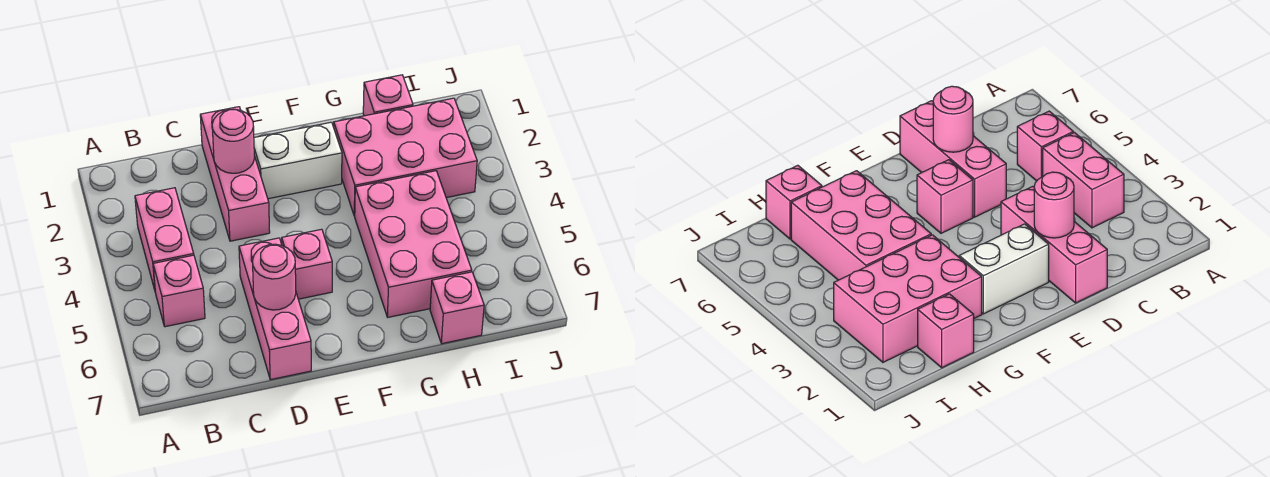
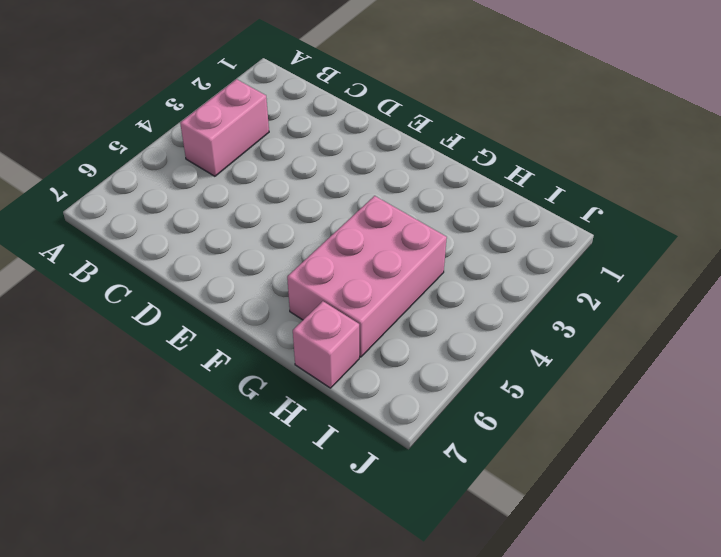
none -> pink 1x1 brick [153,255,205,327]
none -> pink 1x3 brick [200,107,270,241]
none -> pink 1x3 brick [239,238,311,380]

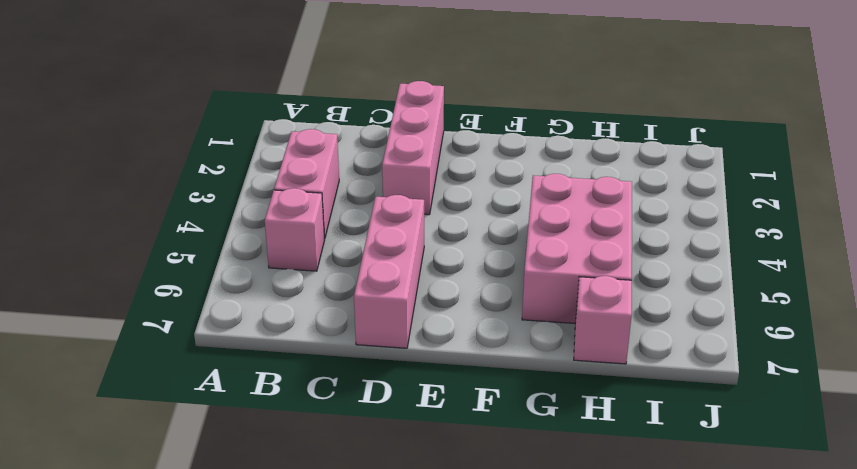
none -> white 1x2 brick [254,122,342,199]
none -> pink 1x1 brick [282,229,332,299]
none -> pink 2x3 brick [334,98,477,216]

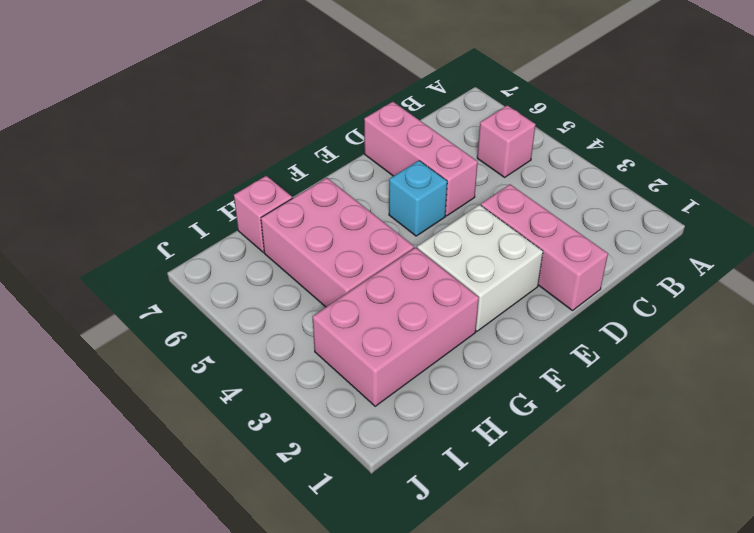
white 2x2 brick [417,205,543,331] -> white 1x2 brick [254,122,342,199]
cyan 1x1 brick [389,161,447,236] -> pink 1x1 brick [282,229,332,299]
none -> pink 1x2 brick [135,188,194,290]
none -> pink 1x1 brick [363,75,413,116]
none -> pink 1x1 round brick [212,109,254,173]

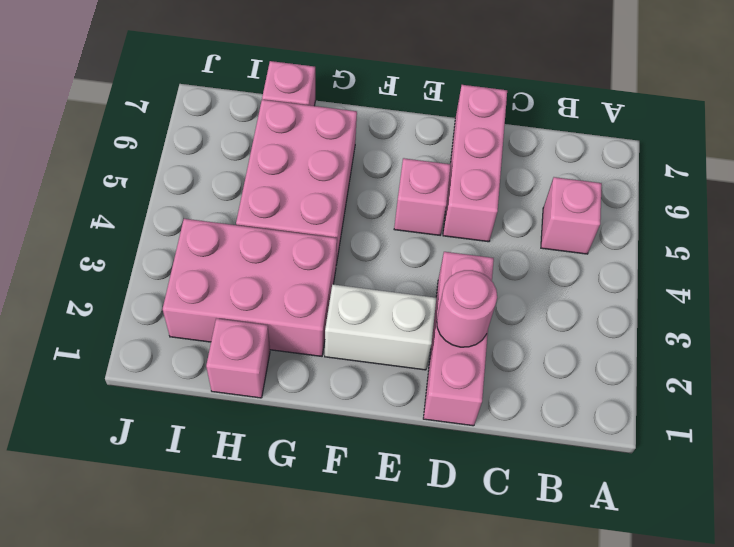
none -> pink 1x2 brick [135,188,194,290]
none -> pink 1x1 round brick [252,244,296,310]

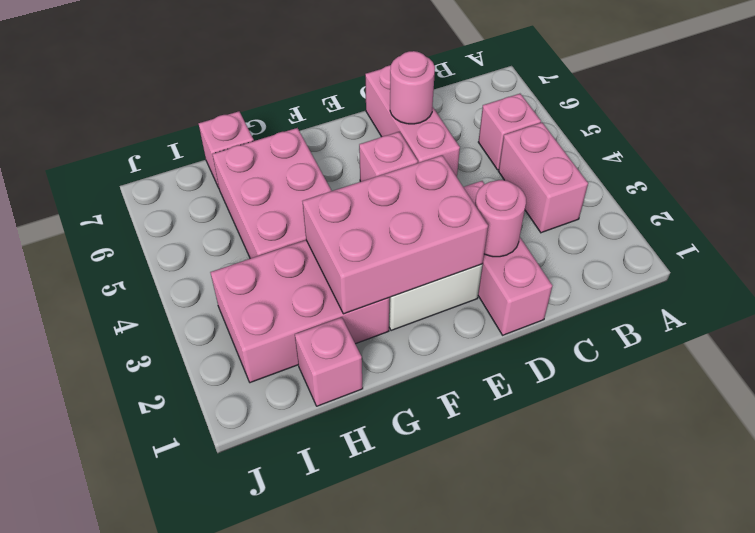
pink 2x3 brick [303,155,488,314] -> none

